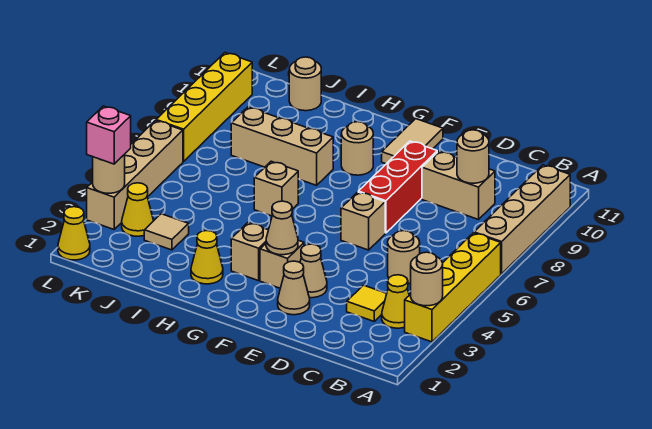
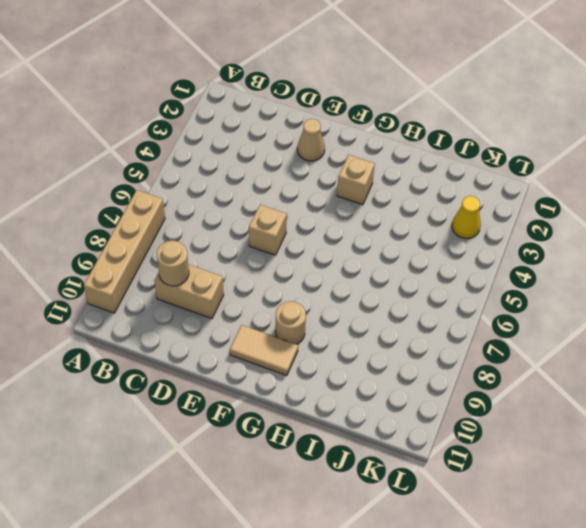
tan 1x2 tile [230,325,298,376] -> tan 1x2 tile turned to [382,119,443,164]
none -> yellow 1x4 brick [405,233,501,342]
none -> yellow 1x1 cone [382,275,409,328]
none -> yellow 1x1 tile [347,285,387,321]

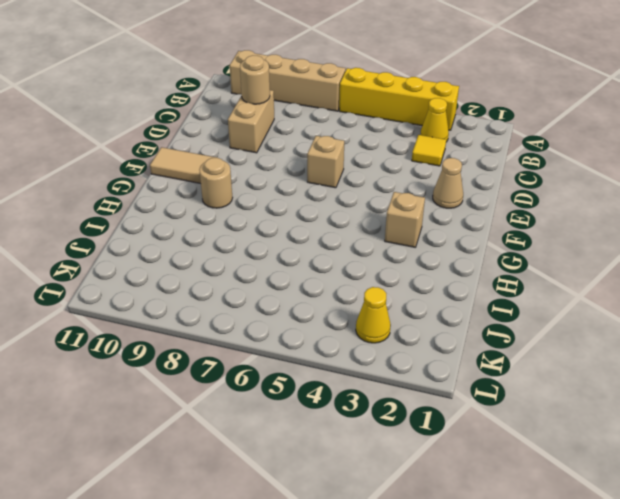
none -> tan 1x1 round brick [388,231,420,284]
none -> tan 1x1 cone [300,244,327,298]
none -> red 1x3 brick [358,141,437,233]

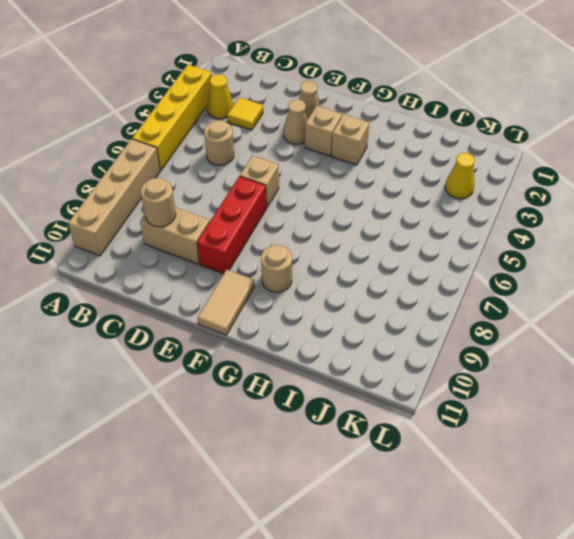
none -> yellow 1x1 cone [191,231,223,284]
none -> tan 1x1 brick [254,161,298,216]
none -> tan 1x3 brick [231,107,333,185]

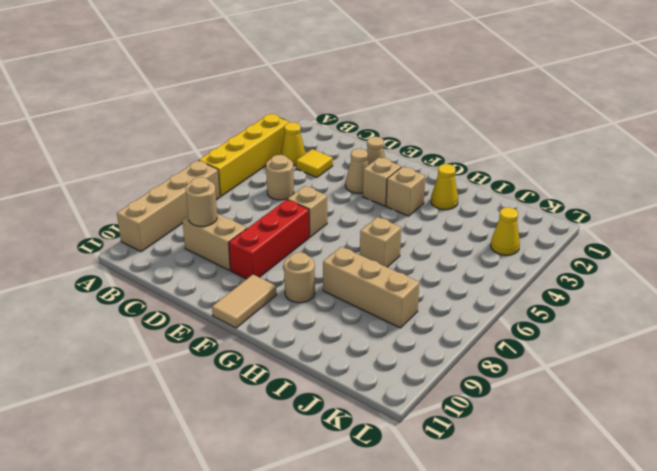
none -> tan 1x1 tile [144,214,189,250]
none -> tan 1x1 round brick [289,57,321,111]
none -> yellow 1x1 cone [58,207,90,260]

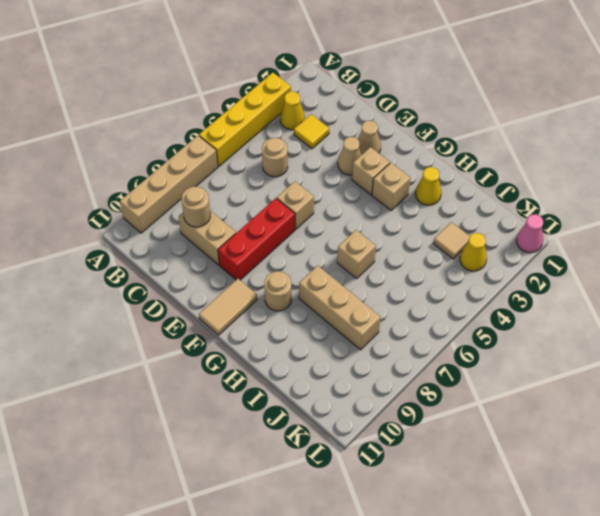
pink 1x1 cone [516,214,543,253] -> yellow 1x1 cone [58,207,90,260]
none -> tan 1x1 round brick [289,57,321,111]
none -> tan 1x4 brick [87,121,183,229]
none -> yellow 1x4 brick [156,53,252,162]

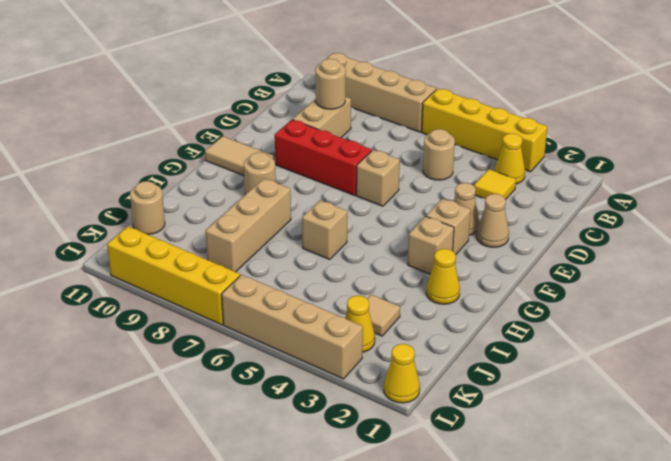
none -> tan 1x1 round brick [411,252,443,306]
none -> tan 1x1 cone [266,201,298,255]
none -> tan 1x1 round brick [93,154,125,193]

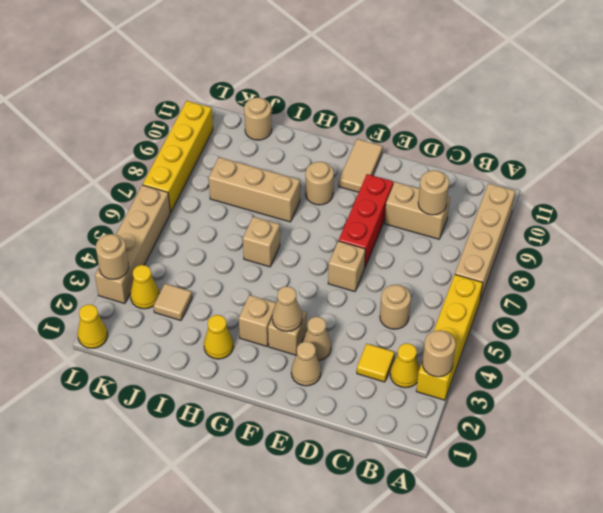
none -> pink 1x1 brick [87,106,131,164]

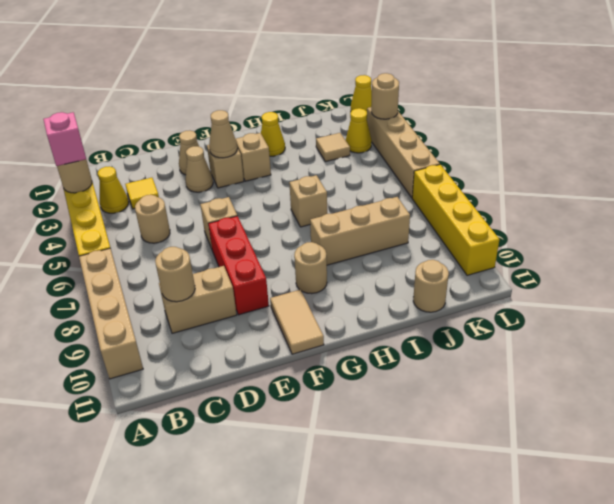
pink 1x1 brick [43,112,86,166] -> pink 1x1 brick moved to [87,106,131,164]

